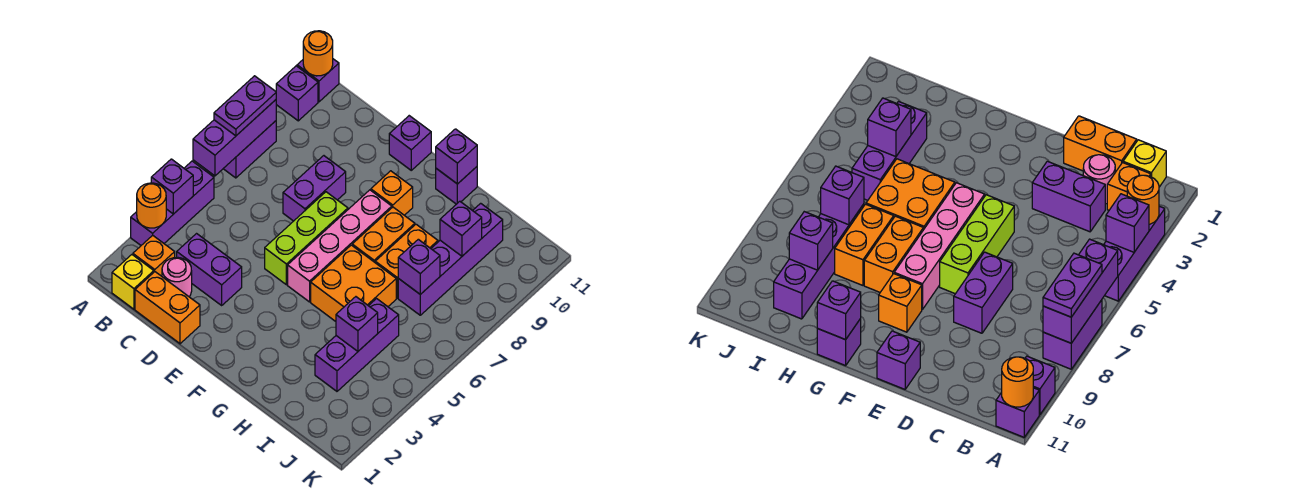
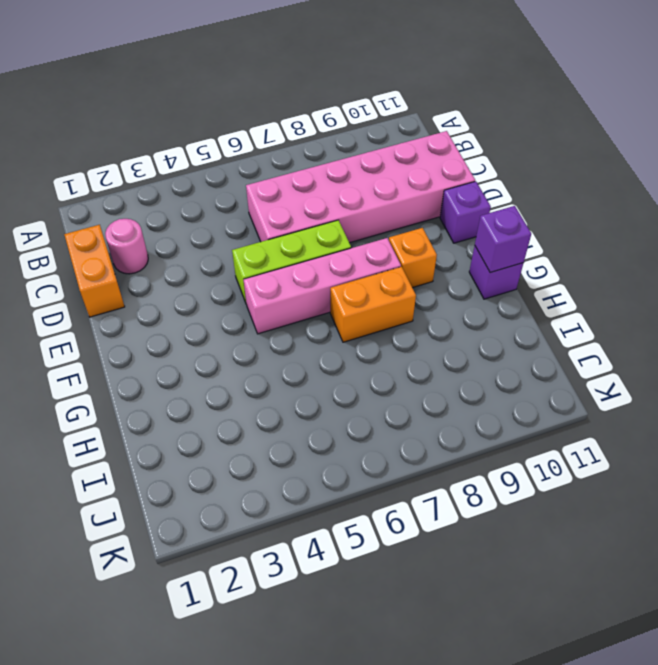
pink 2x6 brick [246,131,475,243] -> purple 1x2 brick [283,156,346,221]
none -> purple 1x3 brick [131,161,214,245]
none -> purple 1x2 brick [223,121,276,178]
none -> purple 1x1 brick [276,66,318,121]

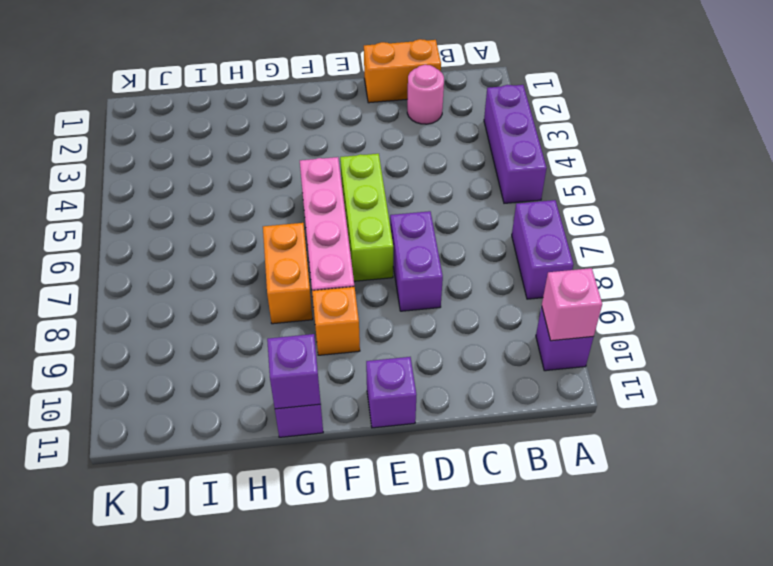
pink 1x1 brick [542,268,602,341] -> none
none -> purple 1x1 brick [297,59,339,102]
none -> yellow 1x1 brick [112,255,154,309]
none -> orange 1x1 brick [133,235,175,276]

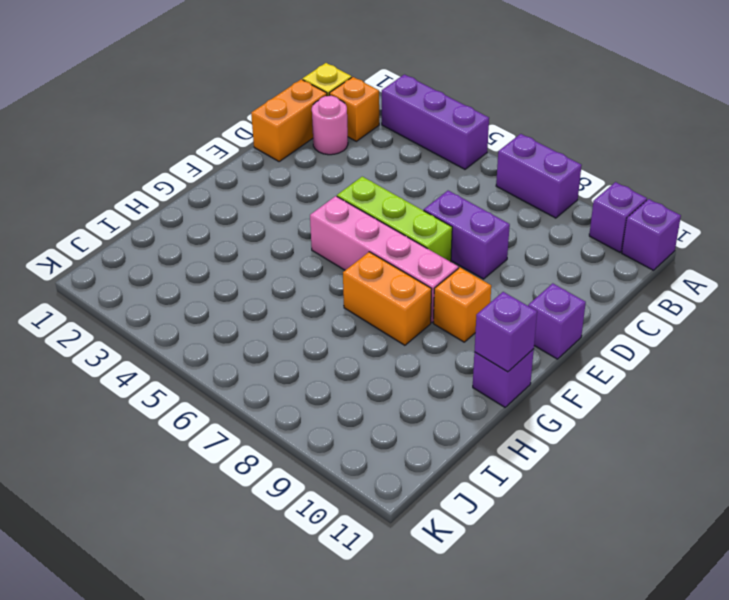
none -> purple 1x2 brick [177,234,242,305]
none -> orange 2x2 brick [311,245,396,321]
none -> orange 1x2 brick [375,224,438,298]

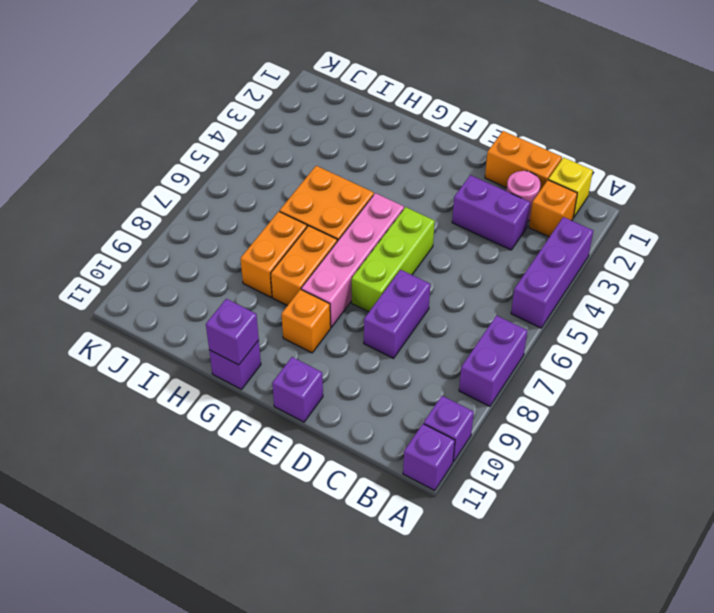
none -> purple 1x3 brick [315,299,399,391]
none -> purple 1x4 brick [398,203,503,315]
none -> orange 1x1 round brick [137,183,166,228]

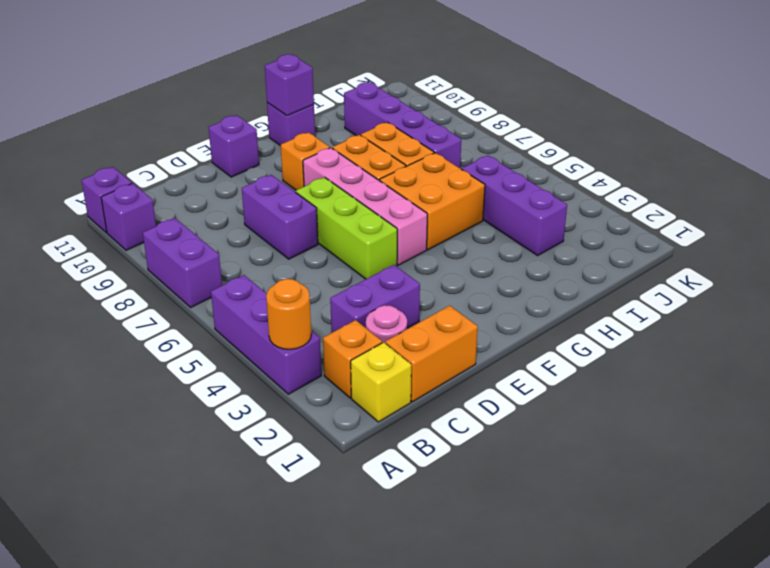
none -> purple 1x1 brick [151,159,193,214]
none -> purple 1x3 brick [193,100,276,176]
none -> orange 1x1 round brick [303,31,333,76]

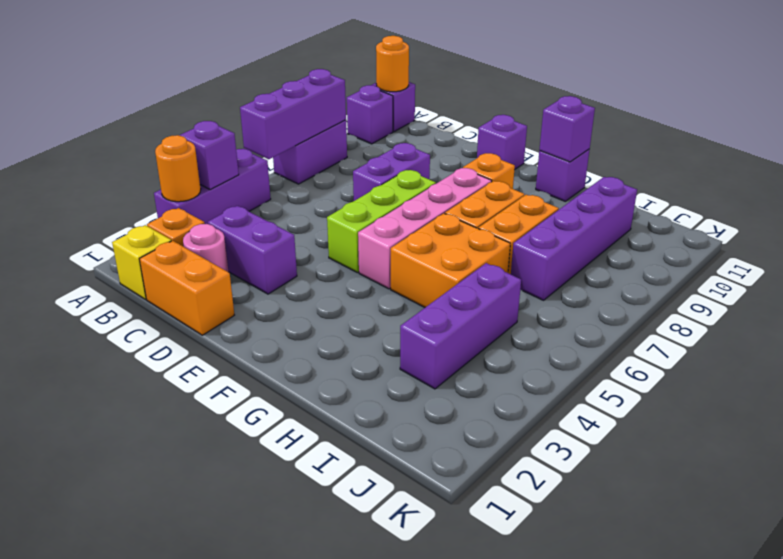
none -> purple 1x1 brick [336,297,378,351]
none -> purple 1x1 brick [398,239,440,294]
none -> purple 1x1 brick [440,201,482,256]

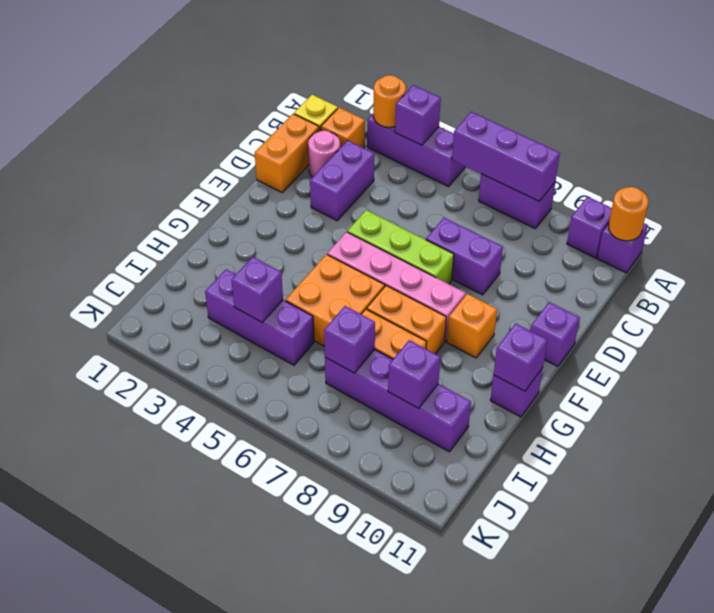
none -> purple 1x2 plate [214,76,276,136]

